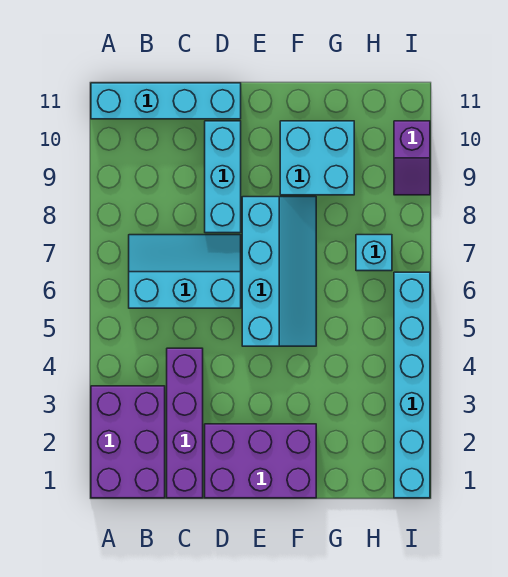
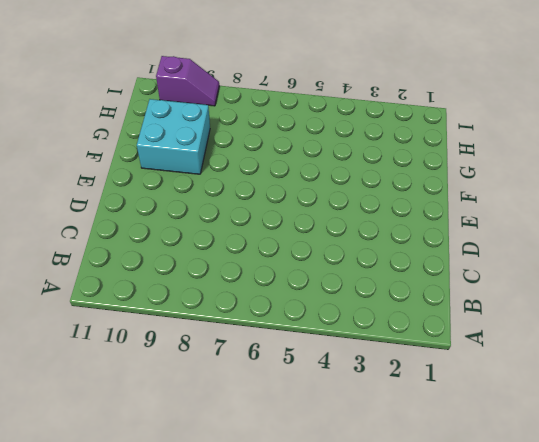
none -> purple 2x3 brick [91,386,165,498]
none -> cyan 1x4 brick [91,83,241,119]

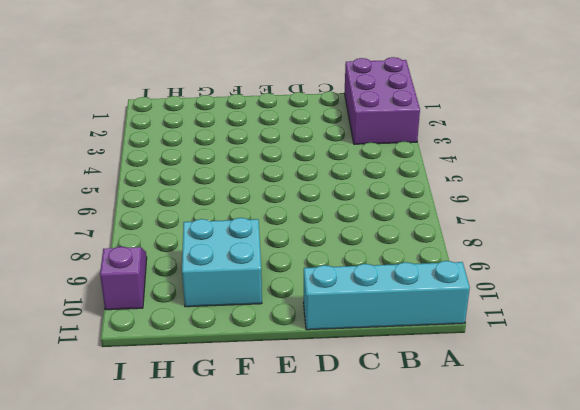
none -> cyan 2x3 slope [129,235,241,308]
none -> purple 1x4 brick [167,348,203,498]

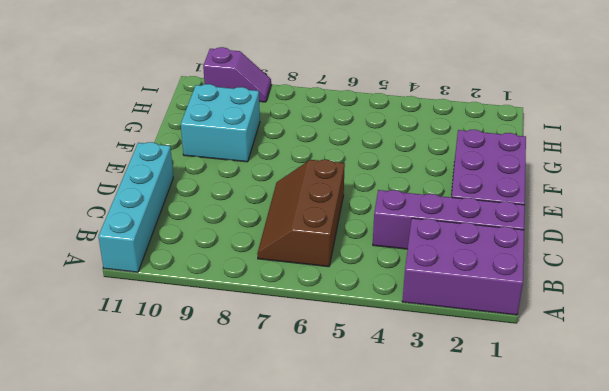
brown 2x3 slope [257,160,345,267] -> cyan 2x3 slope [129,235,241,308]
none -> cyan 1x3 brick [205,121,241,233]
none -> cyan 2x4 slope [242,197,316,346]

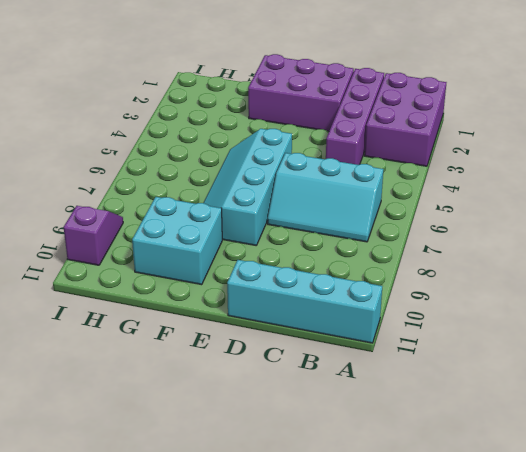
none -> cyan 1x3 brick [205,121,241,233]
none -> cyan 1x1 brick [356,235,392,271]

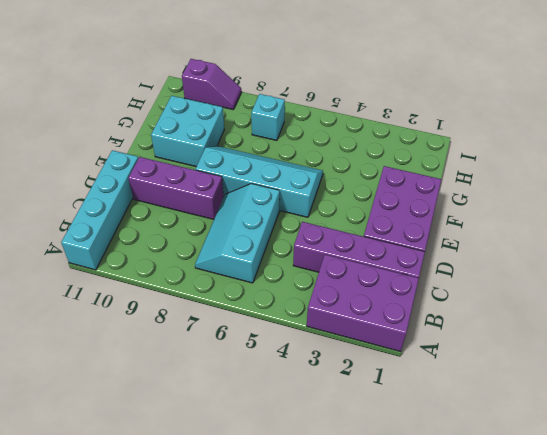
purple 1x3 brick [128,157,224,219] -> cyan 1x3 brick [205,121,241,233]
none -> cyan 1x6 brick [394,272,430,498]

